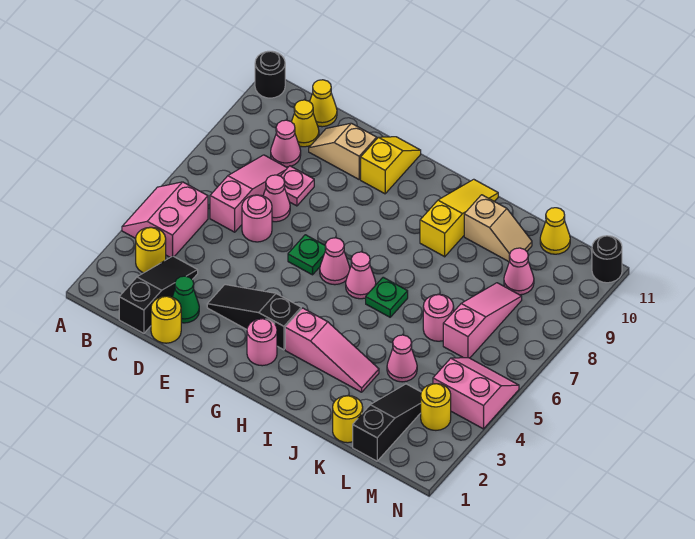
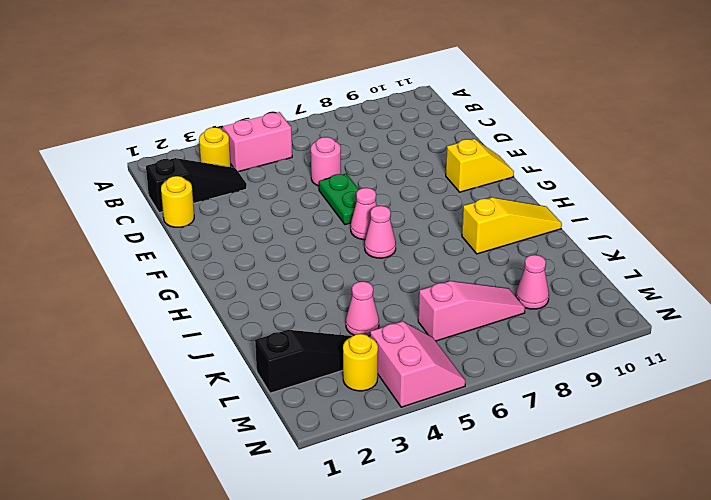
green 1x2 plate [319,174,359,225] -> green 1x1 plate [288,235,326,275]
none -> black 1x1 round brick [255,51,285,98]
none -> pink 1x3 slope [210,155,287,232]
none -> pink 1x1 cone [271,120,301,167]
none -> yellow 1x1 cone [292,100,319,147]

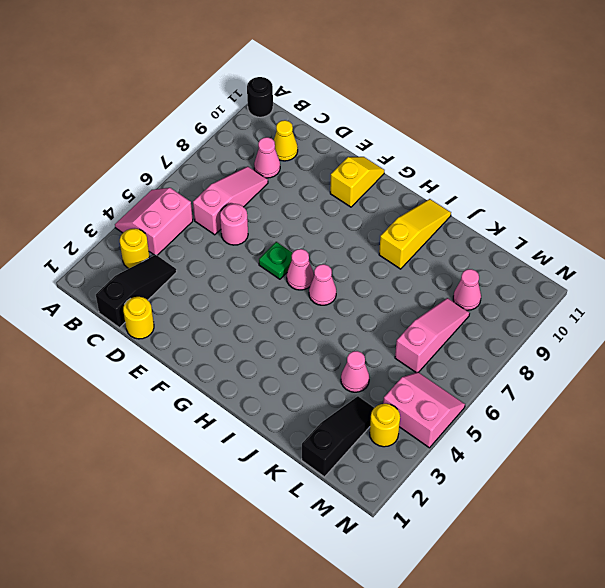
none -> yellow 1x1 cone [310,80,337,127]
none -> green 1x1 cone [172,276,199,323]
none -> pink 1x1 cone [263,175,290,222]
none -> pink 1x1 plate [281,166,314,206]

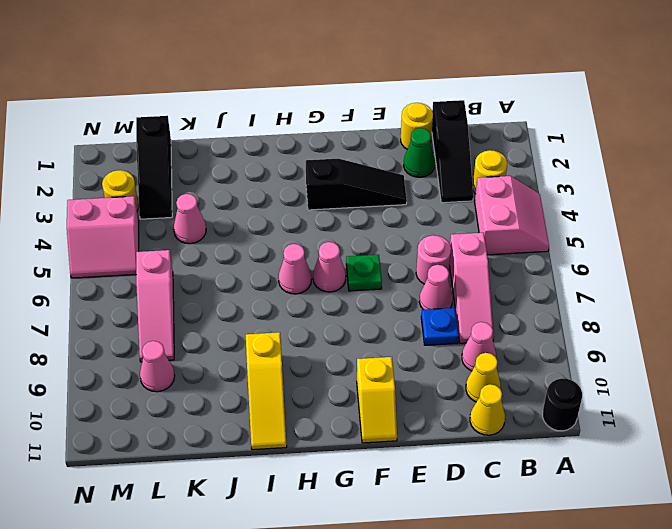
blue 1x1 plate [421,308,459,345] -> pink 1x1 plate [281,166,314,206]
none -> tan 1x2 slope [309,123,377,179]
none -> pink 1x1 round brick [247,319,277,366]
none -> pink 1x3 slope [285,308,379,392]
none -> green 1x1 plate [366,277,408,317]

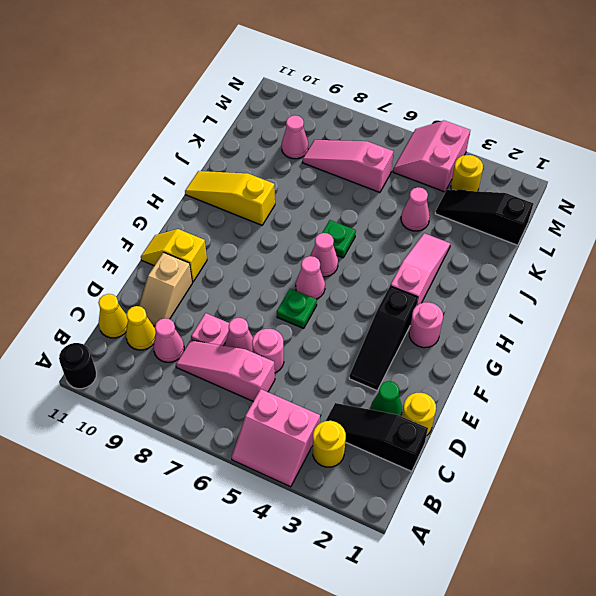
none -> tan 1x2 slope [464,195,532,262]
none -> yellow 1x1 round brick [333,396,363,443]
none -> pink 1x1 round brick [423,294,454,341]
none -> yellow 1x1 cone [540,208,570,254]

